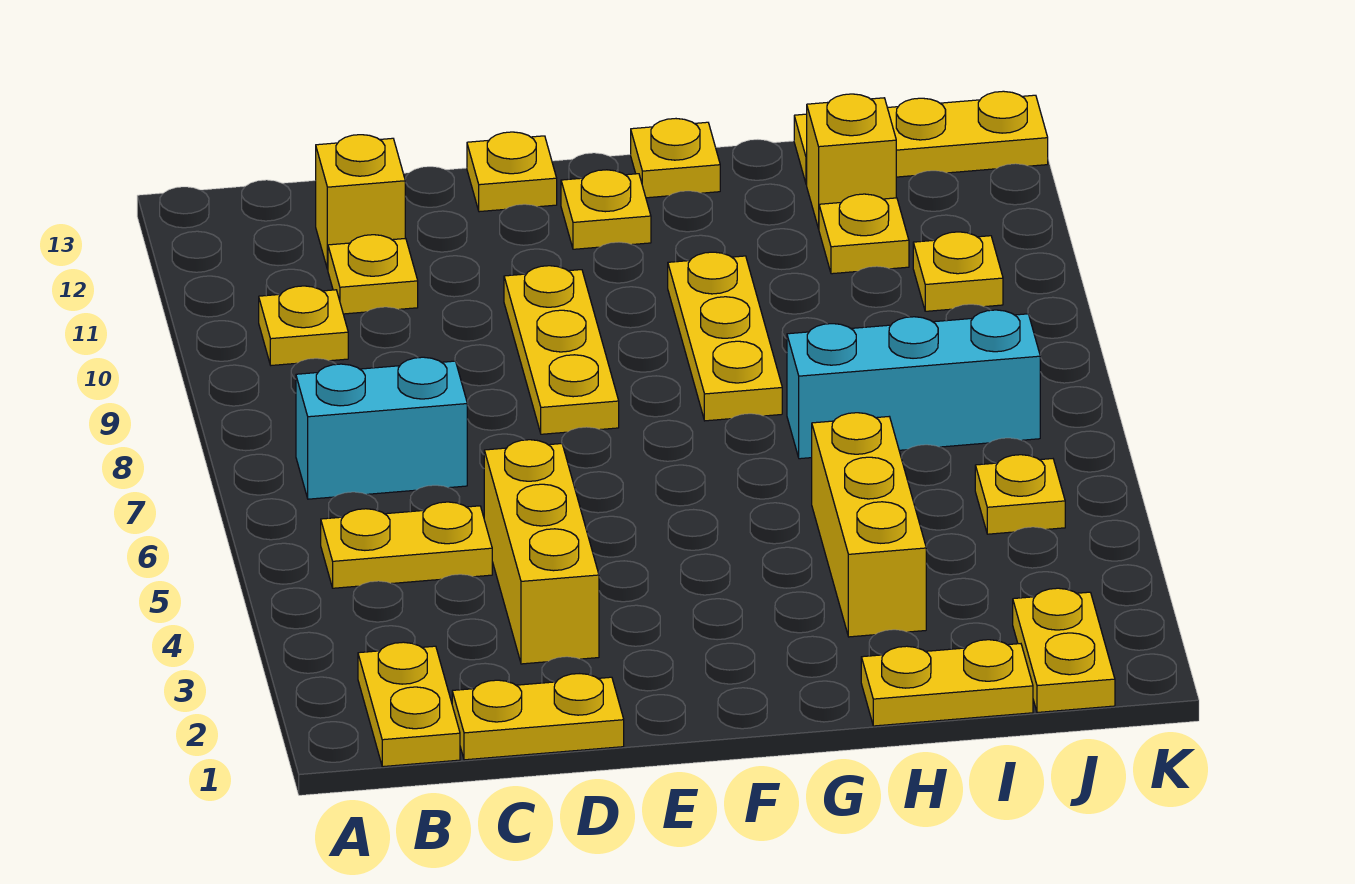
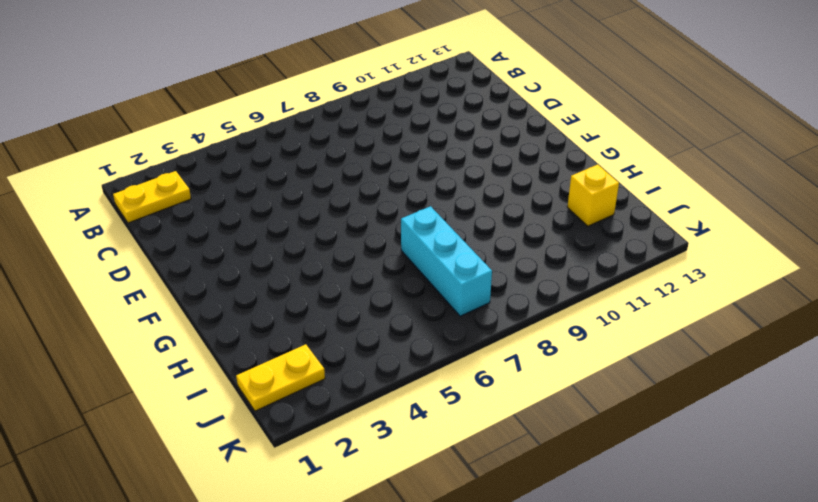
none -> yellow 1x2 plate [321,502,492,588]
none -> cyan 1x2 brick [296,357,467,499]
none -> yellow 1x1 plate [259,286,348,365]

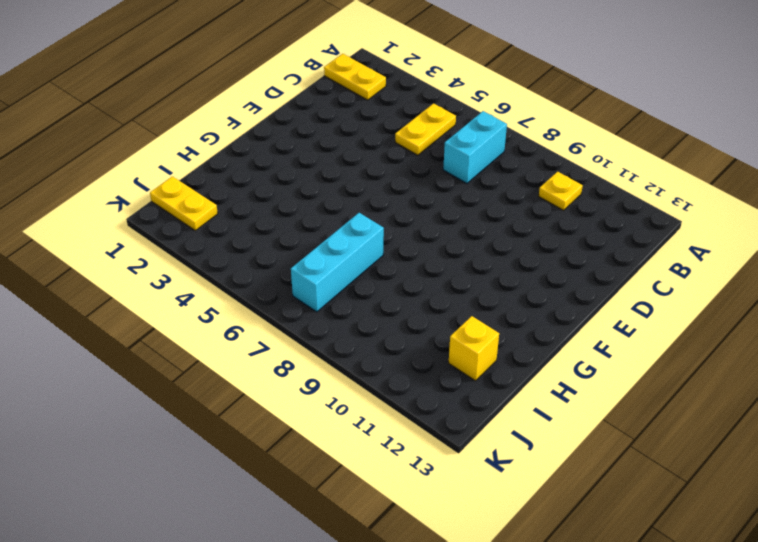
none -> yellow 1x2 plate [452,674,624,760]
none -> yellow 1x1 plate [328,235,418,314]
none -> yellow 1x1 brick [316,135,405,269]

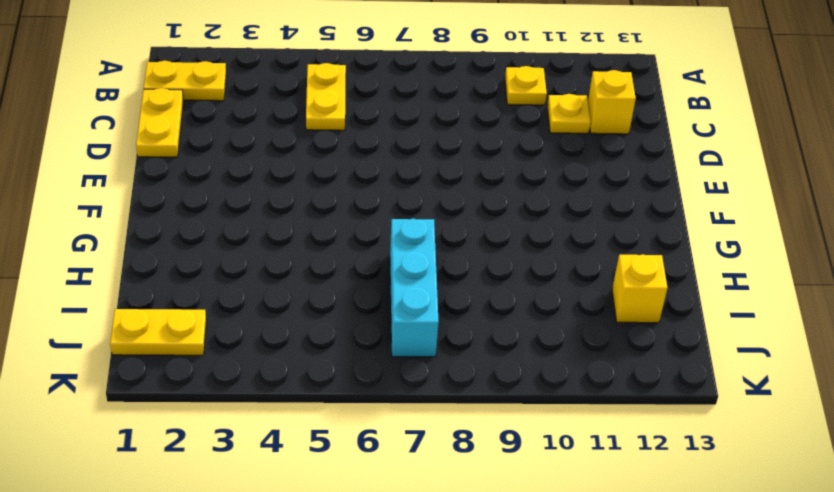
none -> cyan 1x2 brick [296,357,467,499]
none -> yellow 1x3 brick [484,440,599,664]
none -> yellow 1x3 plate [504,266,619,434]

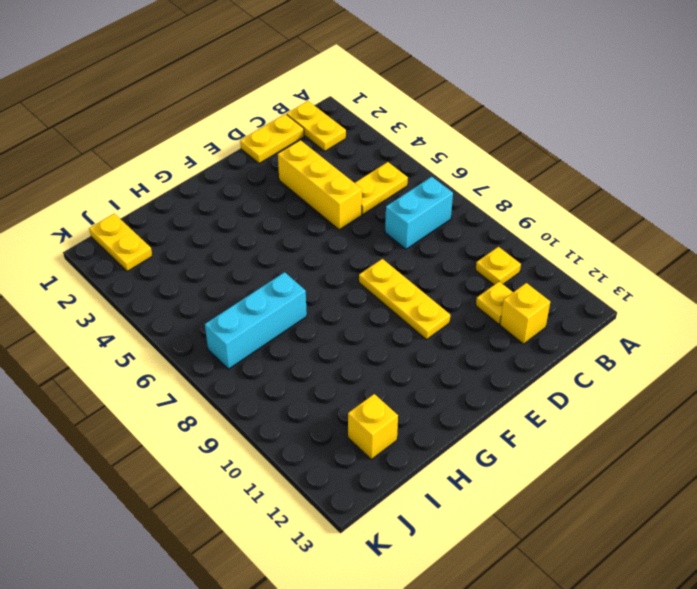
none -> yellow 1x1 plate [467,132,557,212]
none -> yellow 1x1 plate [561,170,651,249]
none -> yellow 1x3 plate [668,252,782,421]

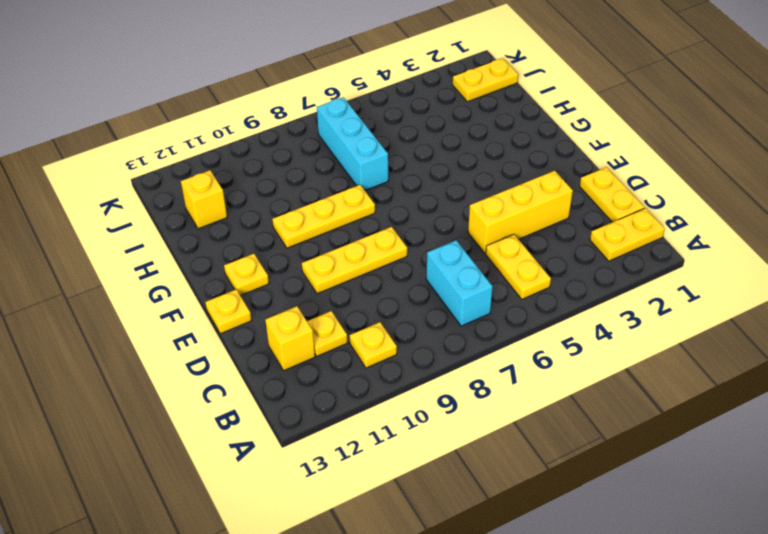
none -> yellow 1x1 plate [631,119,720,198]
none -> yellow 1x2 plate [861,640,1033,726]
none -> yellow 1x3 brick [812,413,926,637]

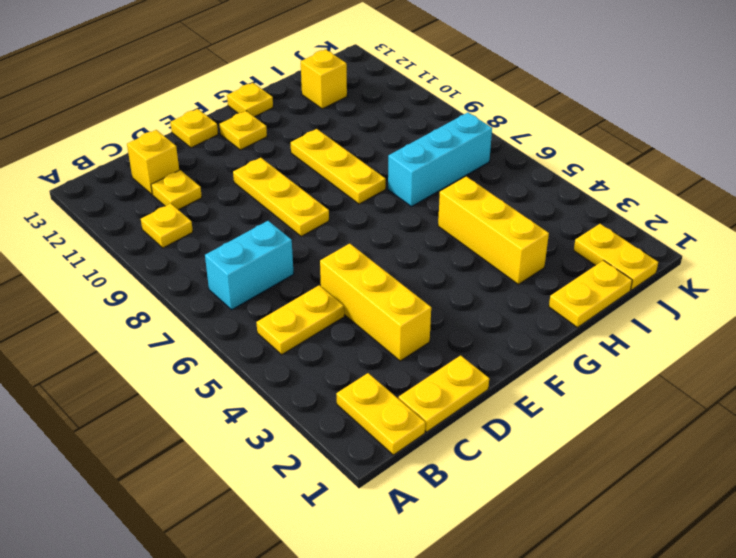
none -> yellow 1x1 plate [819,194,909,274]
none -> yellow 1x3 plate [794,91,1048,185]
none -> yellow 1x1 plate [975,455,1065,534]

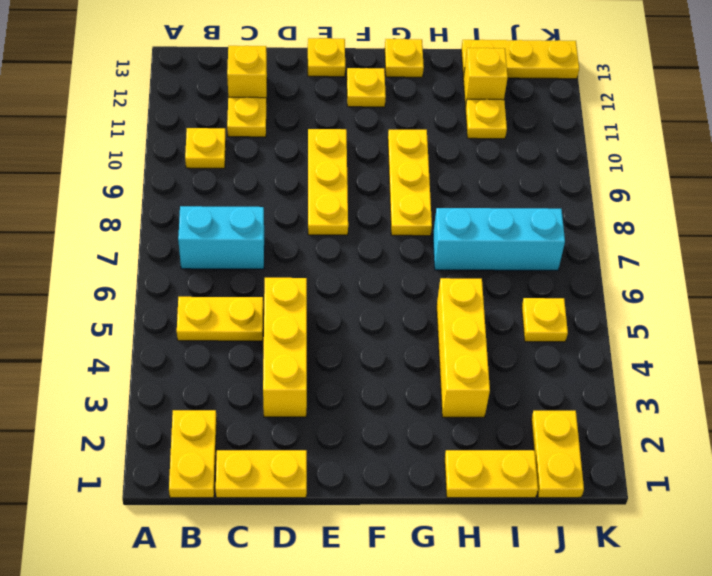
none -> yellow 1x1 plate [913,232,1003,311]

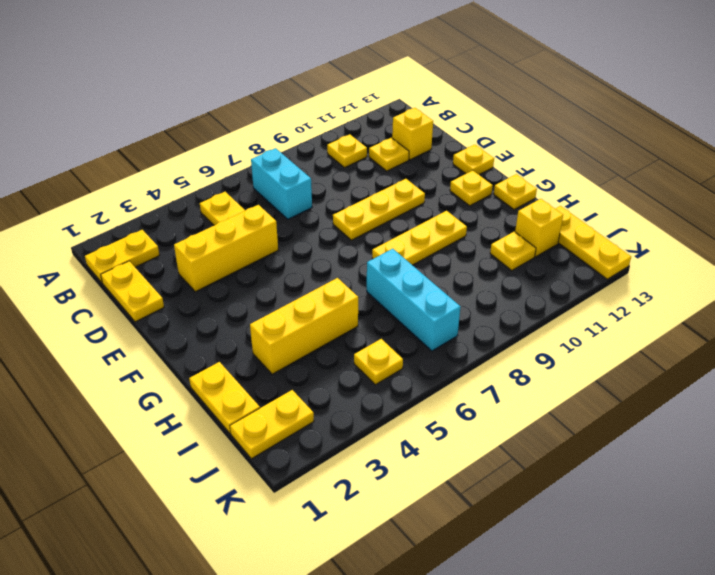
none -> yellow 1x1 plate [913,232,1003,311]

